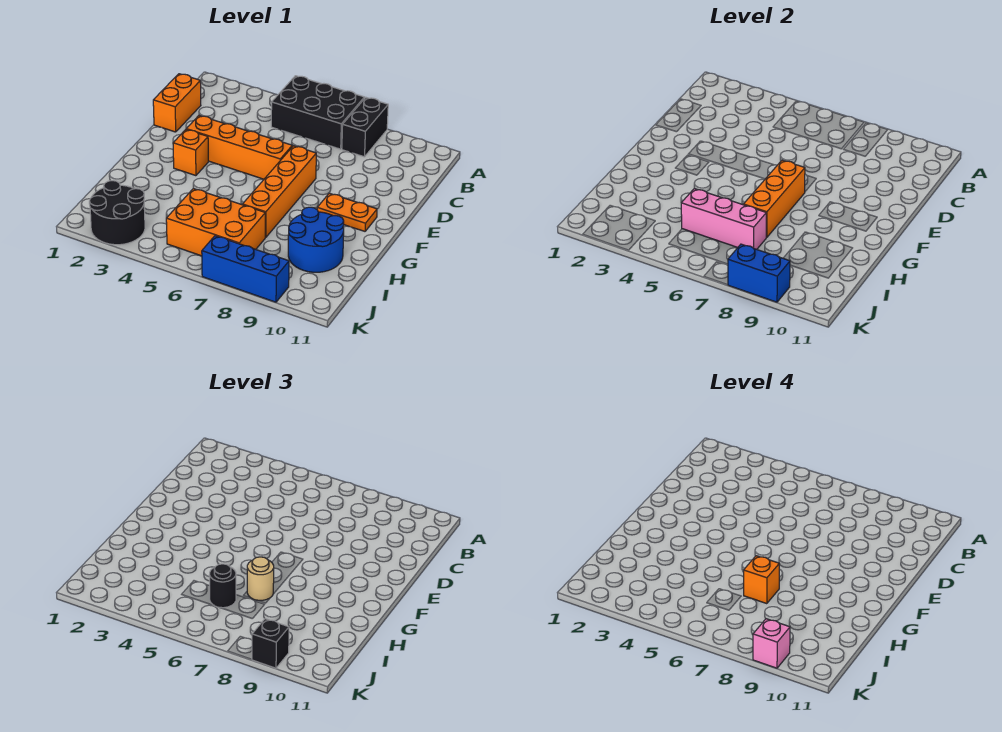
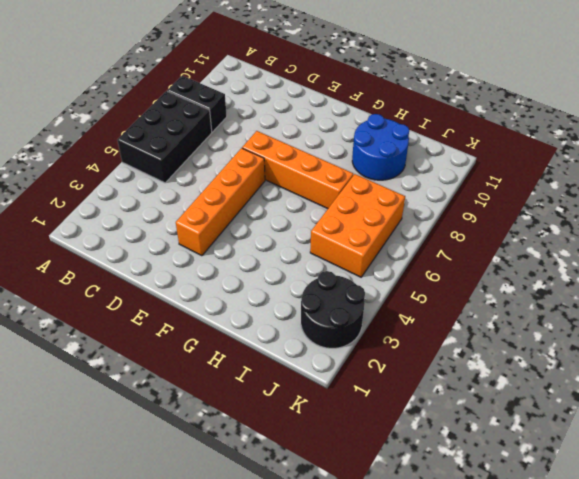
none -> orange 1x2 brick [153,74,201,132]
none -> orange 1x1 brick [173,130,208,176]
none -> orange 1x2 plate [317,193,377,231]

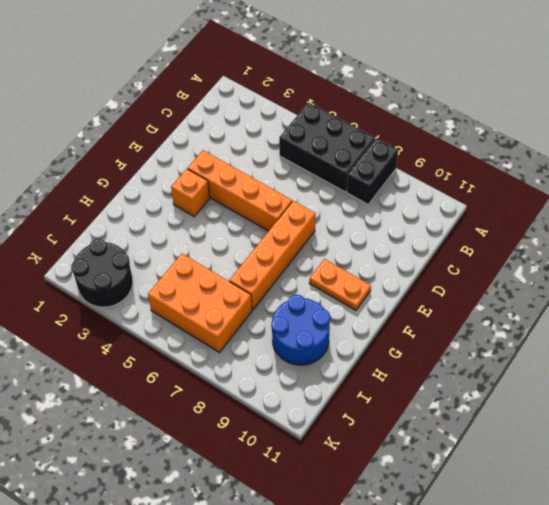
none -> orange 1x2 brick [153,74,201,132]
none -> blue 1x3 brick [202,236,289,302]
none -> orange 1x3 brick [744,160,805,238]

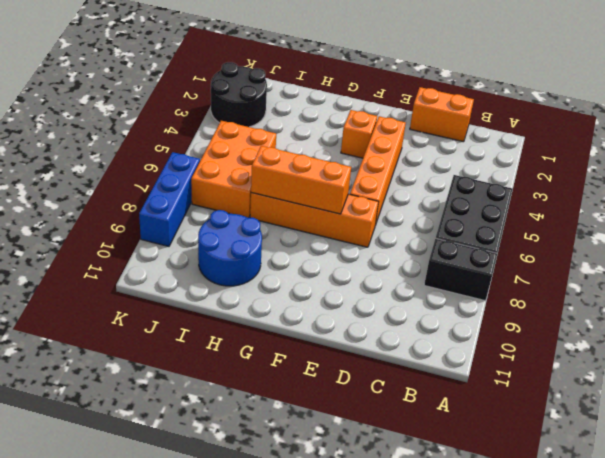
none -> orange 1x2 plate [317,193,377,231]
none -> pink 1x3 brick [681,189,766,249]
none -> blue 1x2 brick [728,244,790,302]

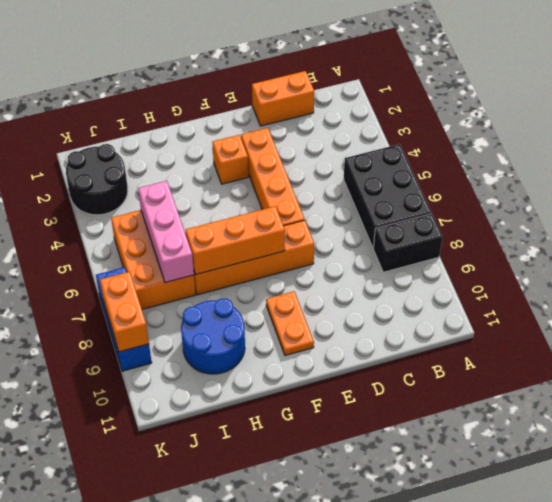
orange 1x2 brick [100,272,149,352] -> blue 1x2 brick [728,244,790,302]
none -> tan 1x1 round brick [247,557,274,600]
none -> black 1x1 round brick [210,564,236,608]
none -> black 1x1 brick [252,619,289,668]

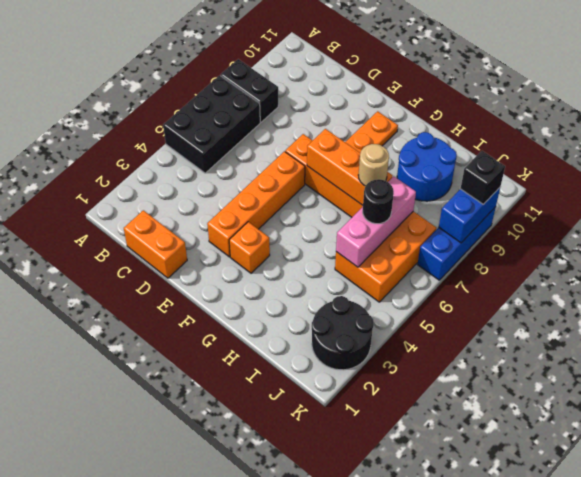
none -> orange 1x1 brick [744,556,779,604]
none -> pink 1x1 brick [753,619,790,668]

